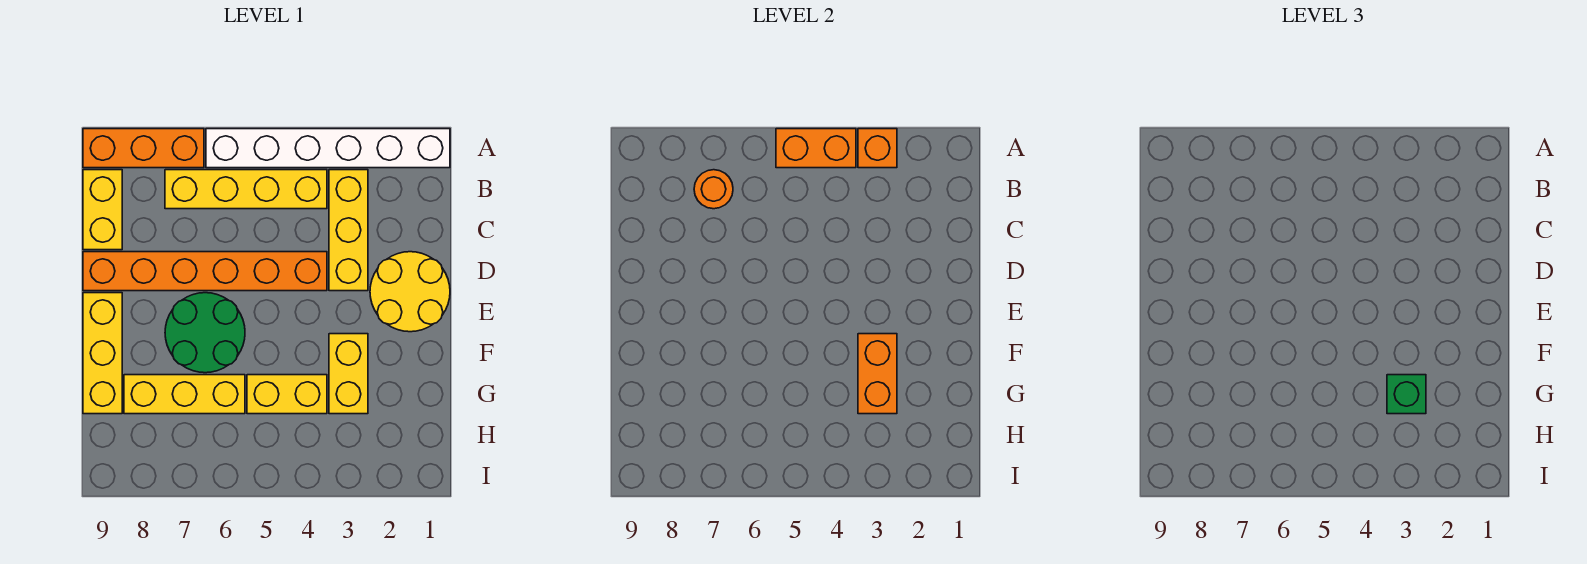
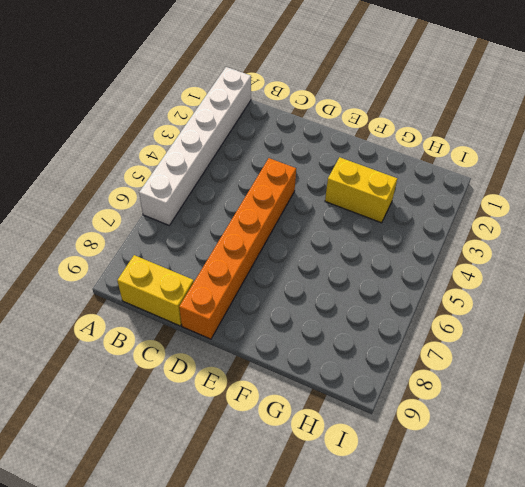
none -> orange 1x3 brick [83,129,204,168]
none -> yellow 1x3 brick [329,170,368,291]
none -> yellow 1x4 brick [165,170,327,209]

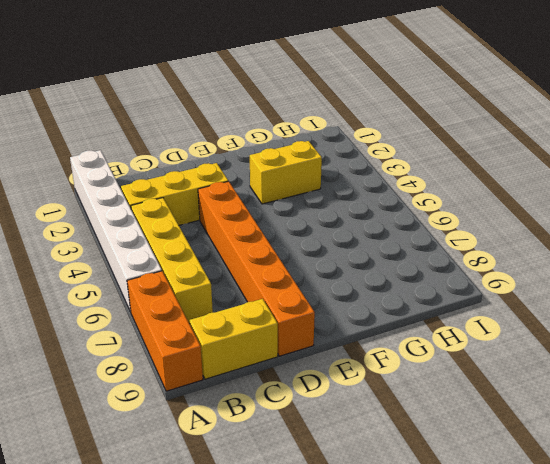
none -> yellow 2x2 round brick [370,252,450,332]
none -> green 2x2 round brick [165,293,245,373]
none -> yellow 1x3 brick [83,293,122,414]

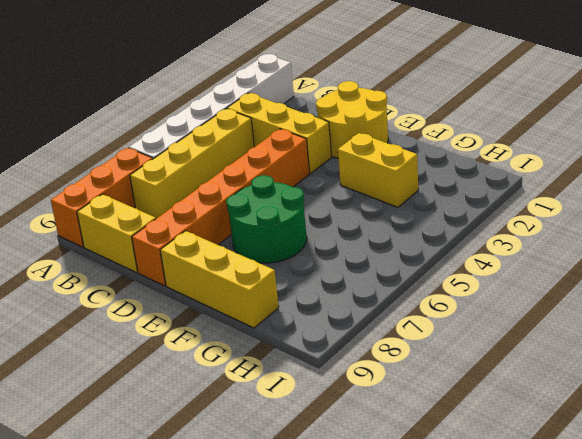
none -> yellow 1x2 brick [247,375,327,414]
none -> yellow 1x3 brick [124,375,245,414]
none -> orange 1x1 brick [858,129,897,168]

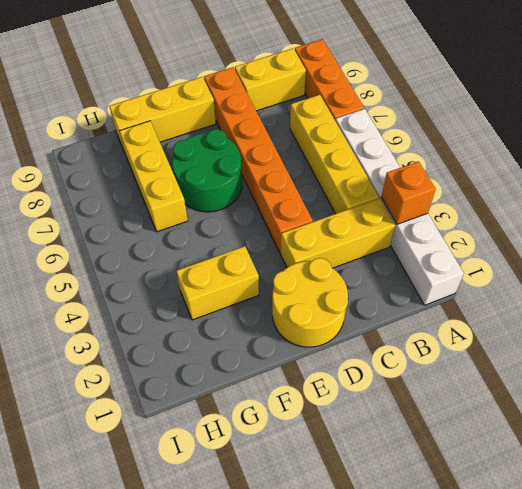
none -> yellow 1x2 brick [247,375,327,414]
none -> orange 1x2 brick [776,129,856,168]
none -> orange 1x1 round brick [694,170,733,209]

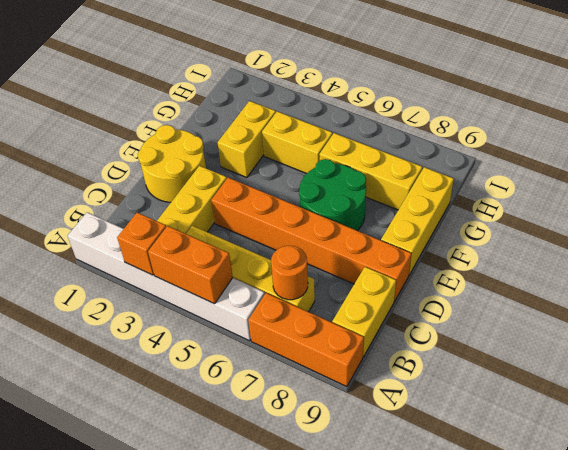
none -> orange 1x2 brick [858,334,897,414]
none -> green 1x1 brick [1387,375,1426,414]

